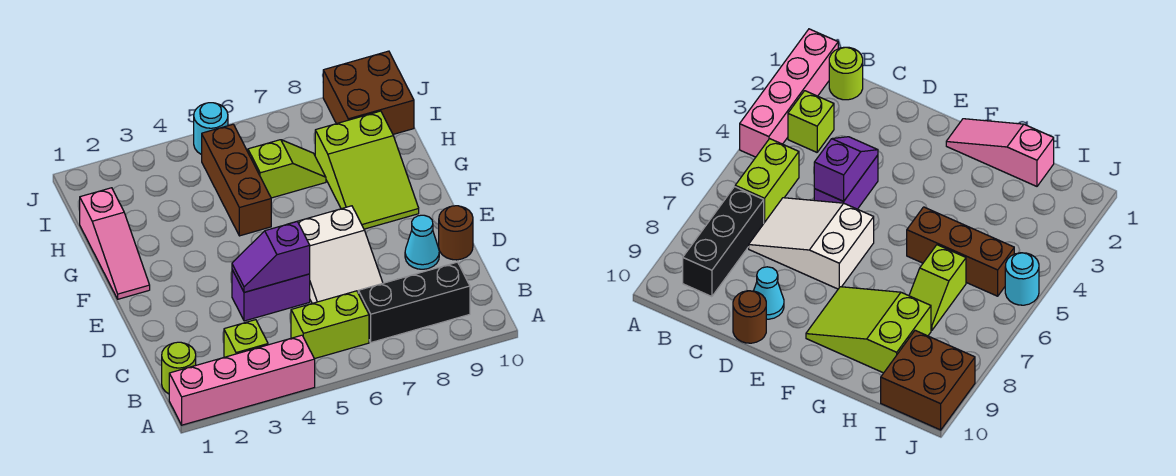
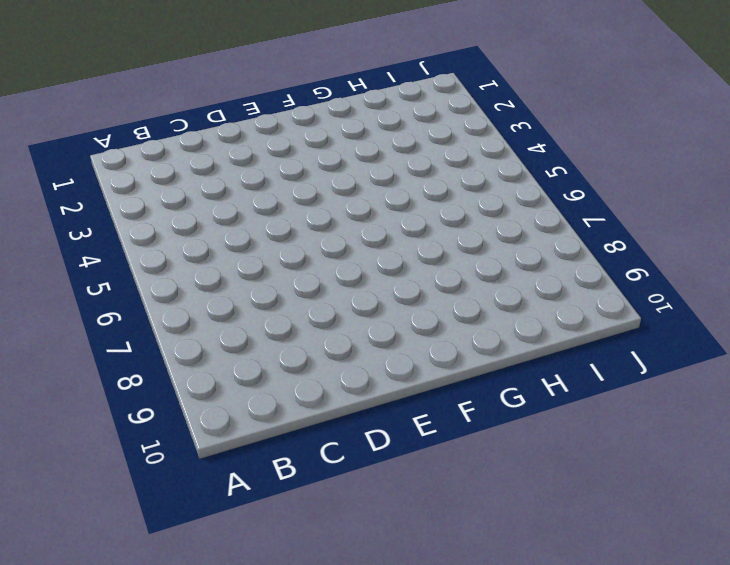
none -> pink 1x4 brick [169,335,315,425]
none -> lime 1x1 round brick [162,342,196,394]
none -> lime 1x1 brick [224,320,268,357]

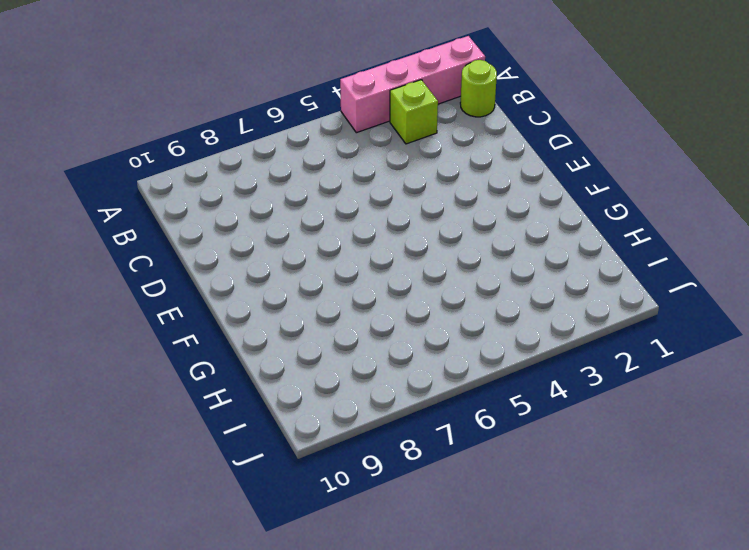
none -> lime 1x2 brick [291,291,369,359]
none -> black 1x3 brick [358,262,470,342]
none -> white 2x3 slope [297,206,383,303]

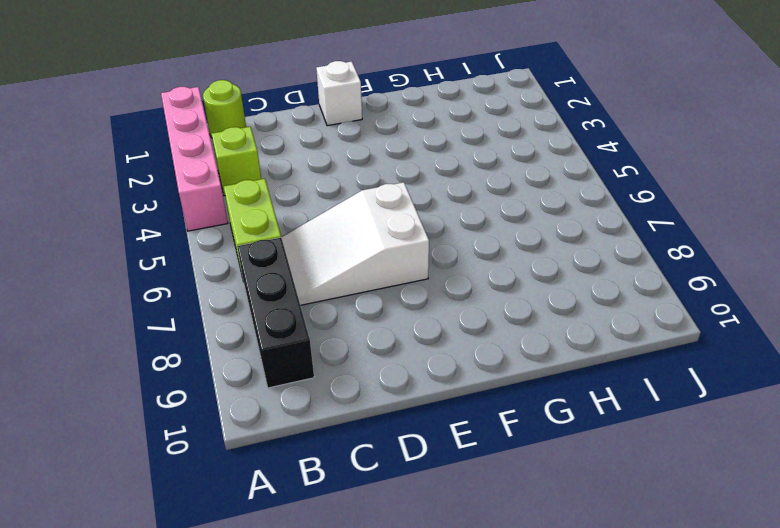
white 1x1 brick [316,61,362,126] -> none
none -> purple 1x2 brick [232,270,310,321]
none -> cyan 1x1 cone [405,215,439,269]
none -> brown 1x1 round brick [439,206,473,260]

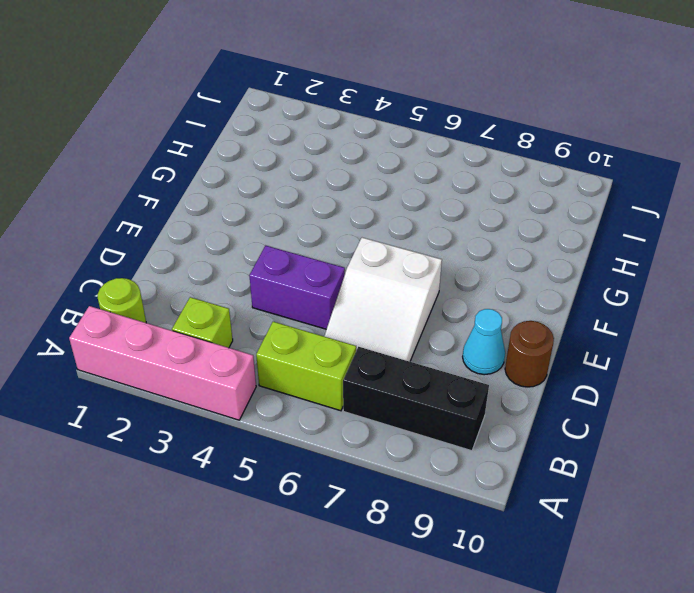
none -> pink 1x3 slope [80,188,150,299]
none -> lime 2x3 slope [315,111,419,229]
none -> brown 1x3 brick [202,124,271,236]

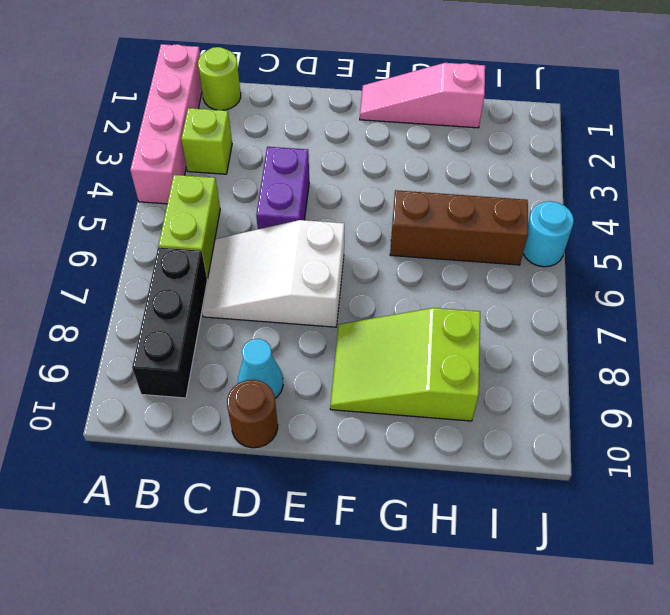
none -> lime 1x2 slope [248,140,326,198]
none -> brown 2x2 brick [323,51,414,134]
none -> purple 1x2 slope [232,222,310,292]

